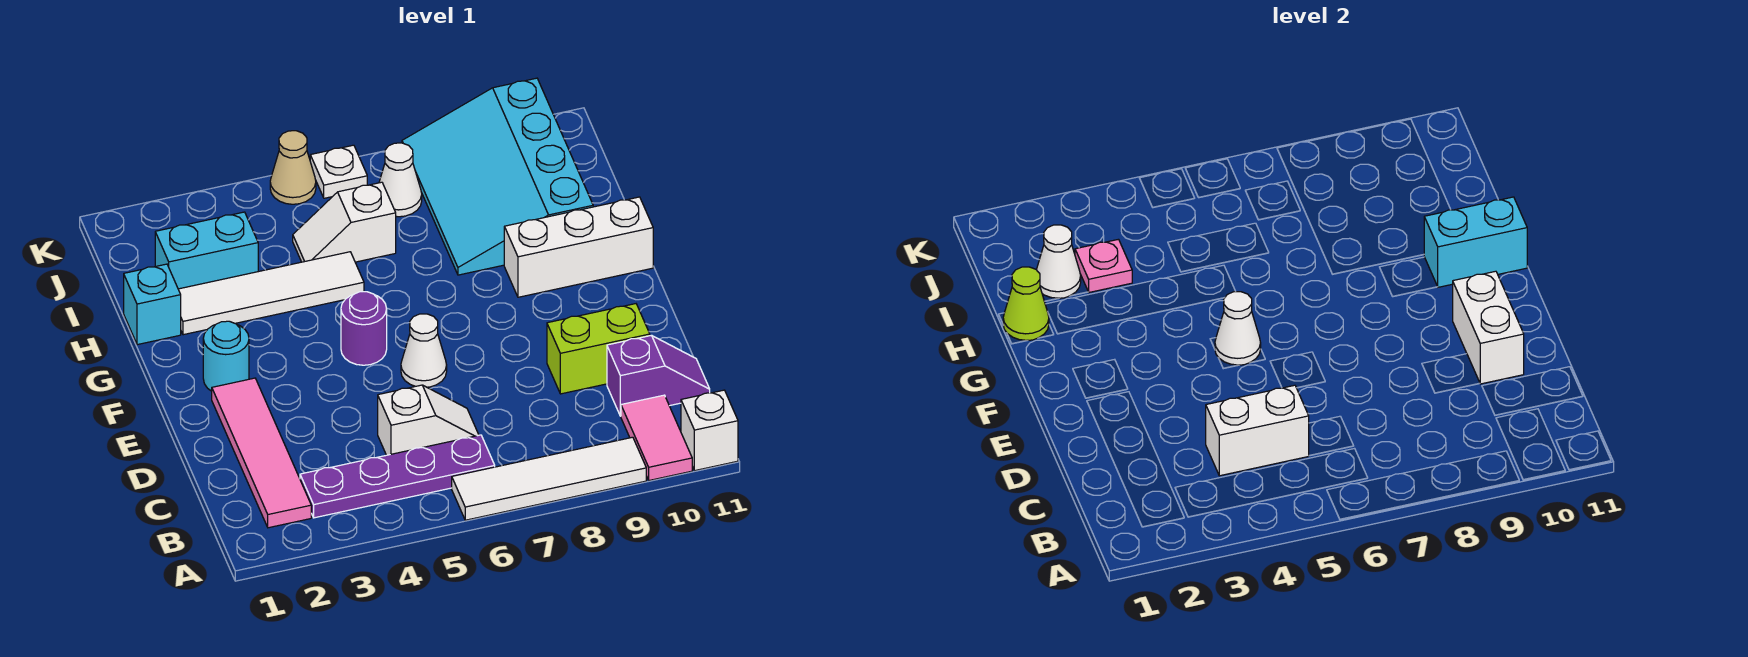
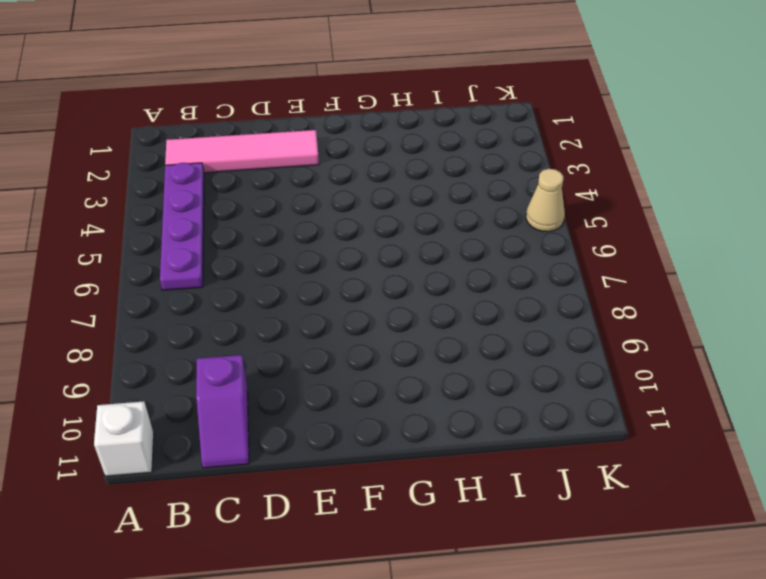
none -> white 1x4 tile [452,437,646,520]
none -> pink 1x2 tile [621,395,692,480]
none -> white 1x2 slope [378,385,479,455]

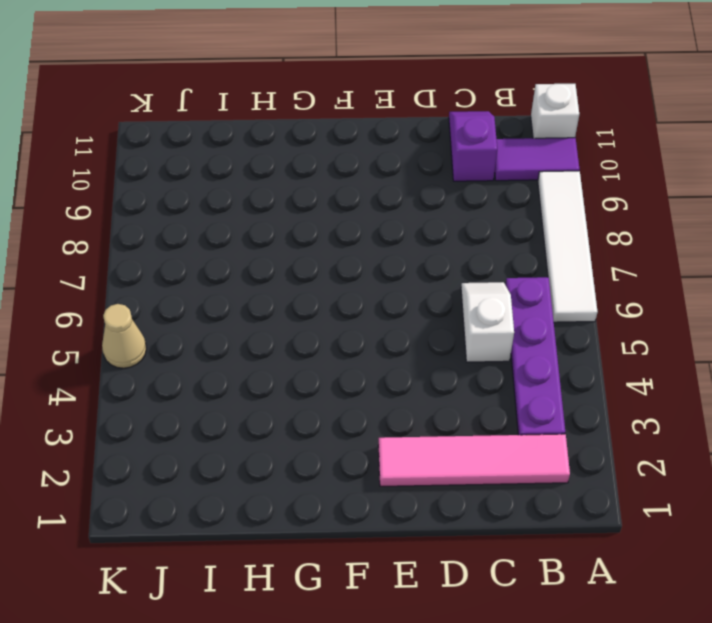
purple 1x2 tile [495,138,579,181] -> pink 1x2 tile [621,395,692,480]
none -> lime 1x2 brick [547,304,650,394]
none -> white 1x1 cone [401,314,447,387]
none -> cyan 1x1 round brick [203,321,249,391]

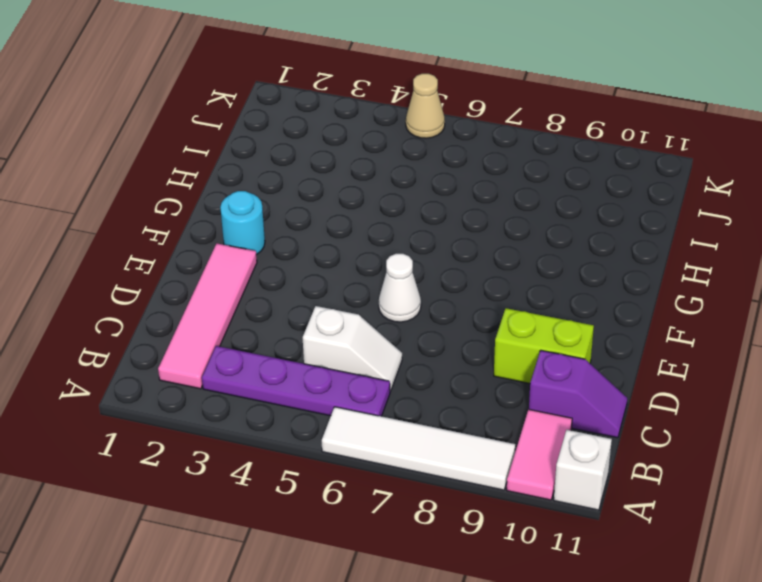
none -> purple 1x1 round brick [341,292,387,365]
none -> white 1x3 brick [504,197,653,297]
none -> cyan 1x1 brick [124,264,181,345]

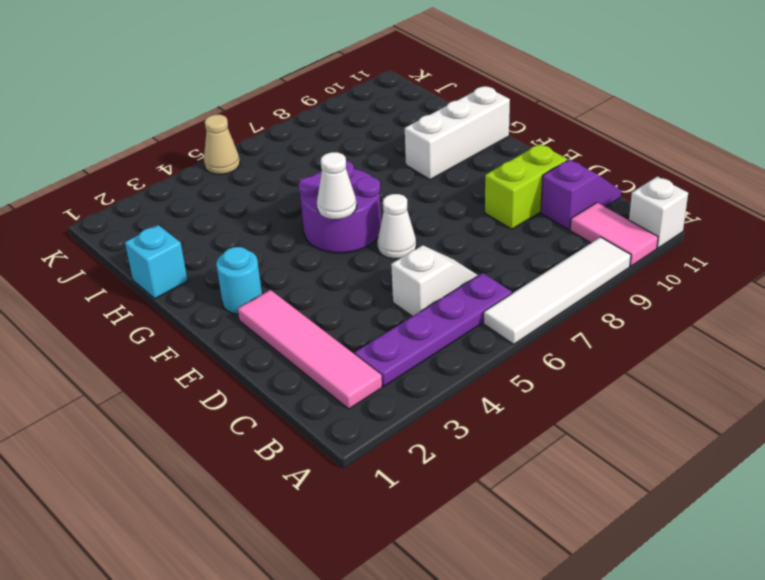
purple 2x2 round brick [298,161,381,253] -> purple 1x1 round brick [341,292,387,365]
none -> white 1x4 tile [178,252,364,335]
none -> cyan 3x4 slope [402,78,593,275]
none -> cyan 1x2 brick [155,212,258,289]

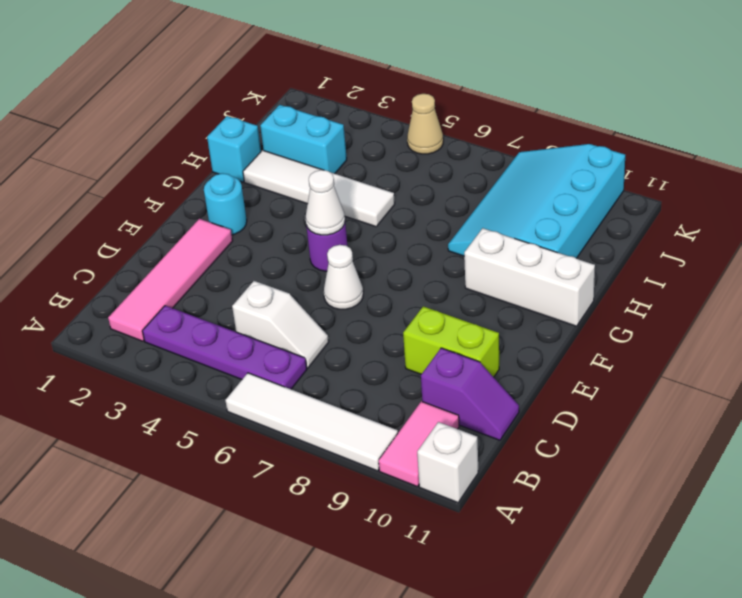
none -> white 1x2 slope [293,182,396,262]
none -> white 1x1 cone [379,143,422,217]
none -> white 1x1 plate [310,145,367,198]

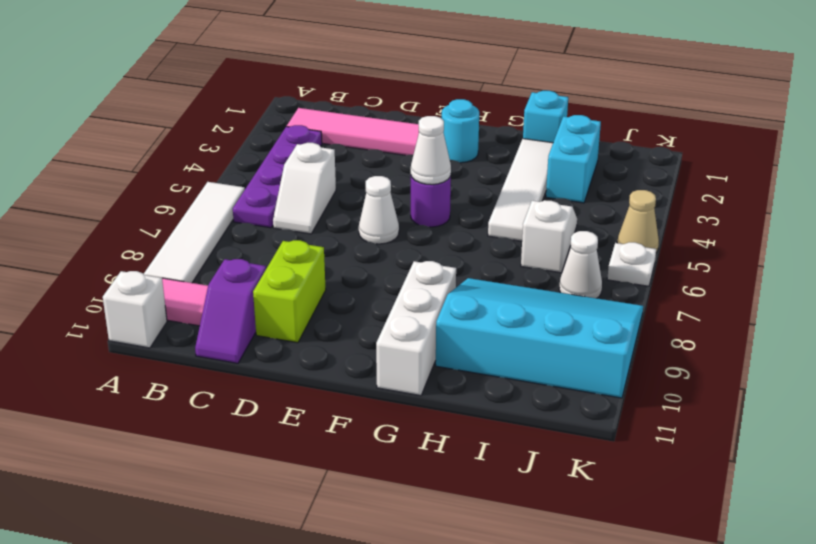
none -> white 1x2 brick [1206,385,1309,476]
none -> white 1x2 brick [1453,271,1524,384]
none -> cyan 1x2 brick [1424,197,1527,287]

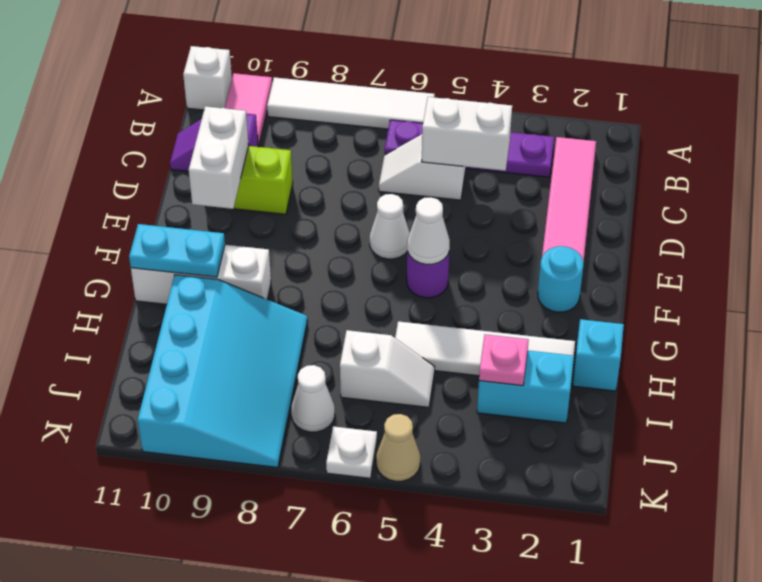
cyan 1x2 plate [129,224,225,277] -> cyan 1x2 brick [1424,197,1527,287]
none -> lime 1x1 cone [1003,267,1049,340]
none -> white 1x1 cone [1036,225,1081,298]

